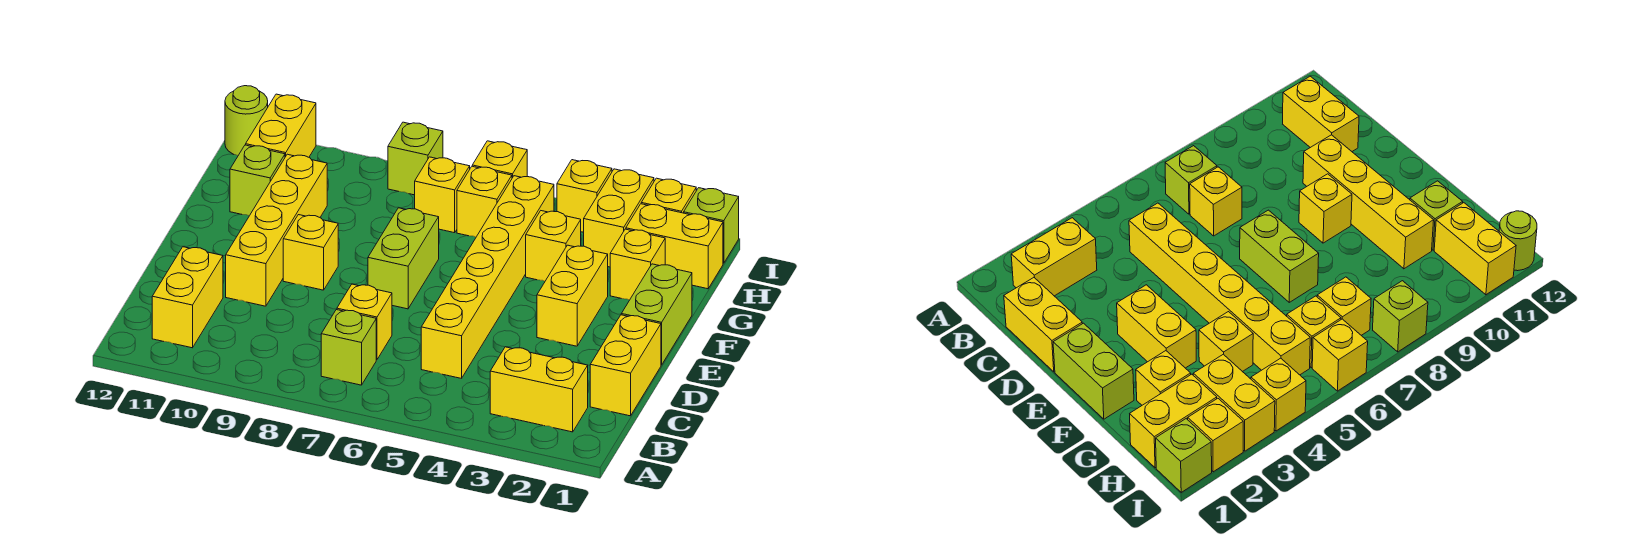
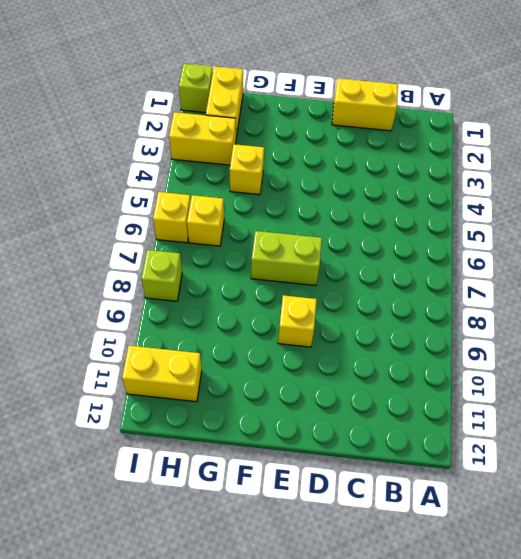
none -> yellow 1x2 brick [490,347,588,432]
none -> lime 1x1 brick [321,310,376,385]
none -> yellow 1x2 brick [152,247,223,348]

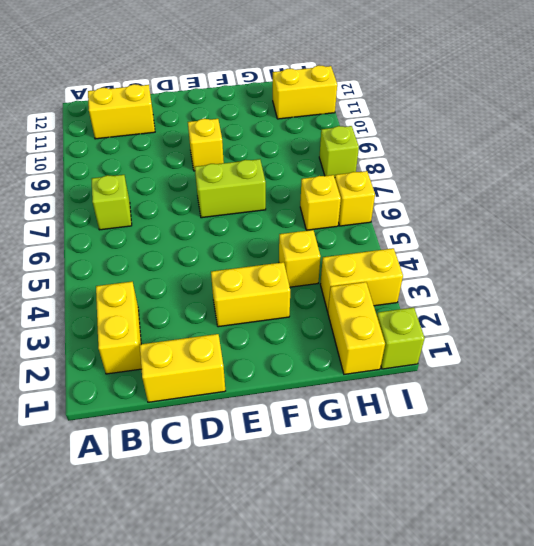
none -> yellow 1x6 brick [421,176,554,378]
none -> yellow 1x1 brick [337,284,392,360]
none -> yellow 1x4 brick [226,154,327,306]

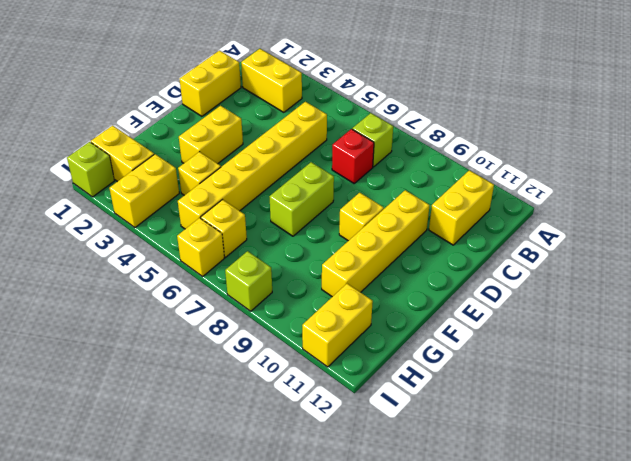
red 1x1 brick [332,129,374,183] -> yellow 1x1 brick [337,284,392,360]
none -> lime 1x2 brick [621,264,692,365]
none -> yellow 1x1 brick [610,229,665,300]
none -> lime 1x1 brick [230,145,285,216]

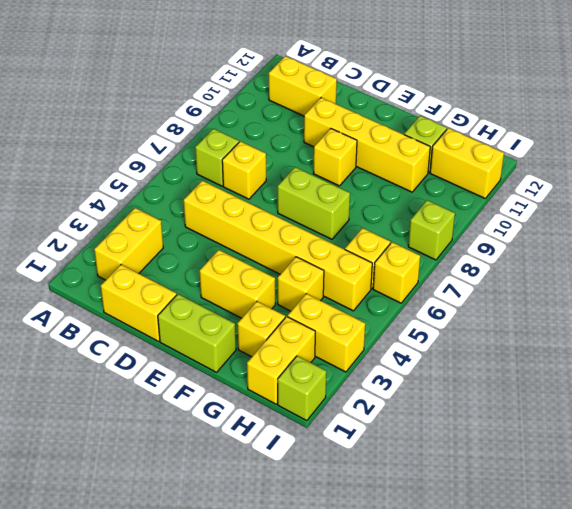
none -> yellow 1x1 brick [415,157,470,233]
none -> yellow 1x1 brick [641,178,696,213]
none -> yellow 1x1 brick [557,160,612,232]

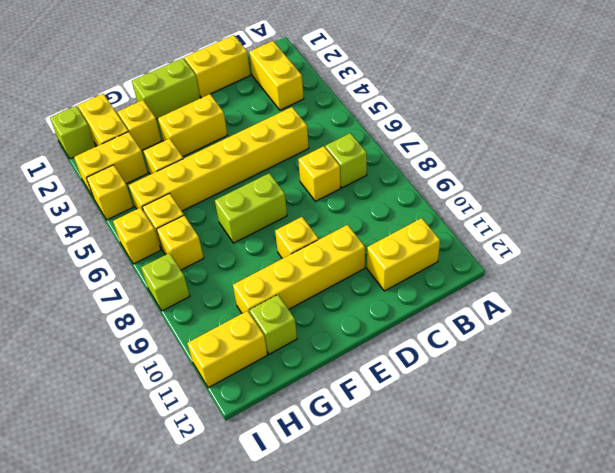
none -> yellow 1x1 brick [641,178,696,213]
none -> lime 1x1 round brick [225,86,268,155]

